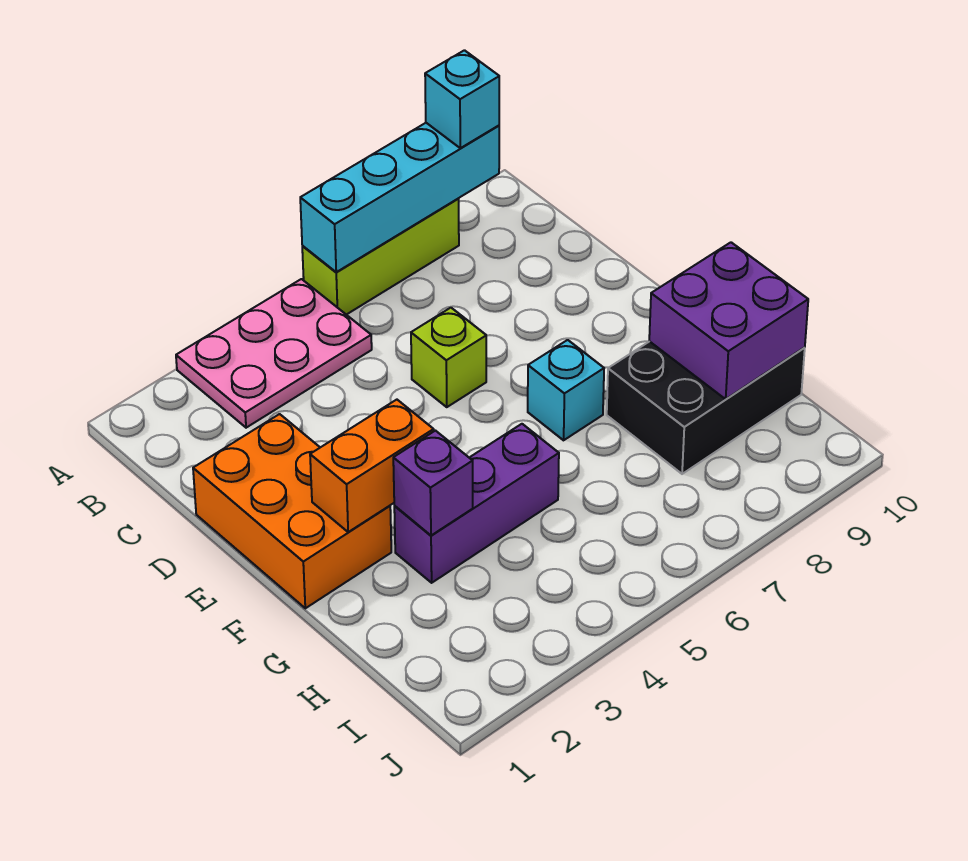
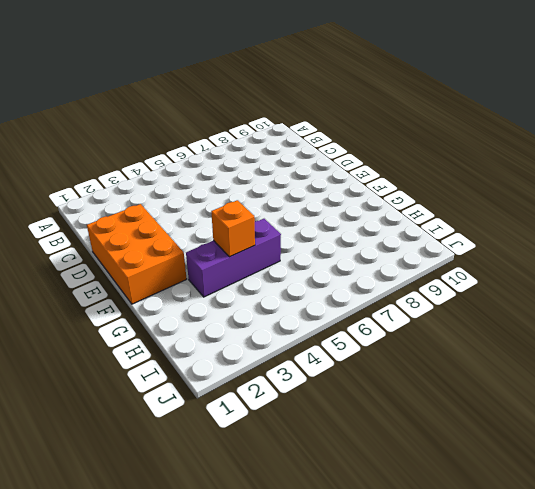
orange 1x1 brick [211,200,255,257] -> none
none -> pink 2x3 plate [176,279,372,428]
none -> lime 1x3 brick [302,199,459,315]
none -> lime 1x1 brick [411,308,486,407]

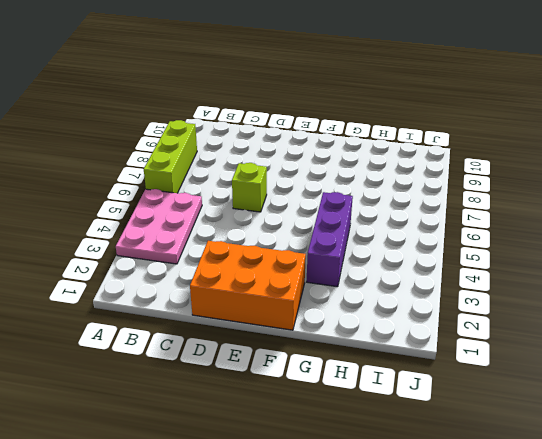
none -> cyan 1x1 brick [528,340,604,440]
none -> black 2x3 brick [607,341,805,474]
none -> cyan 1x4 brick [300,123,499,272]

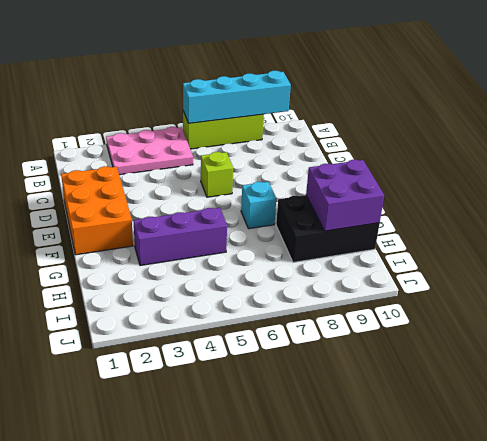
none -> orange 1x2 brick [310,400,434,532]
none -> purple 1x1 brick [393,431,473,535]
none -> cyan 1x1 brick [425,50,499,148]

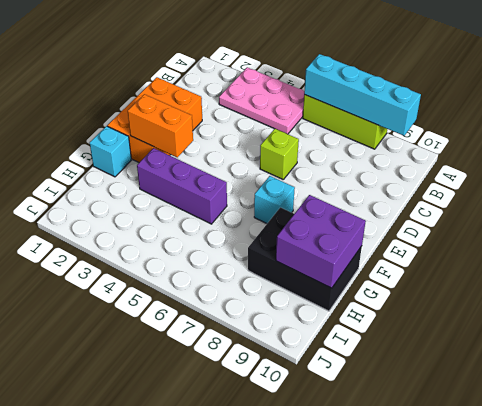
cyan 1x1 brick [90,126,131,177] -> cyan 1x1 brick moved to [425,50,499,148]
none -> purple 1x1 brick [393,431,473,535]

